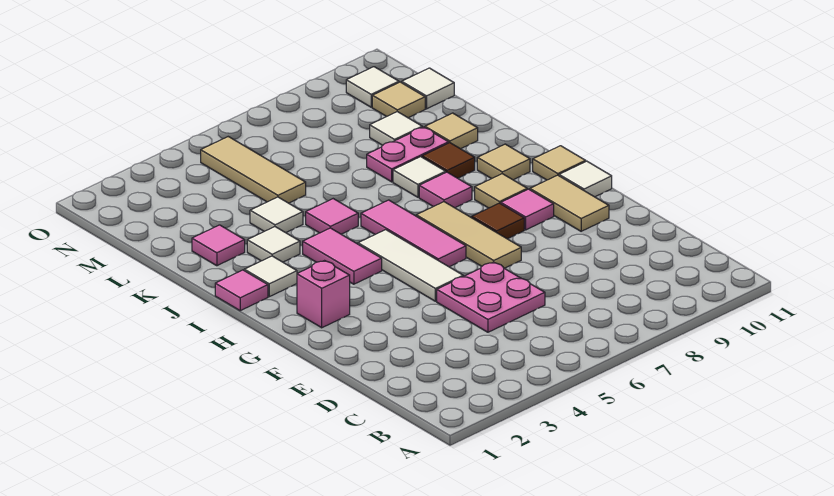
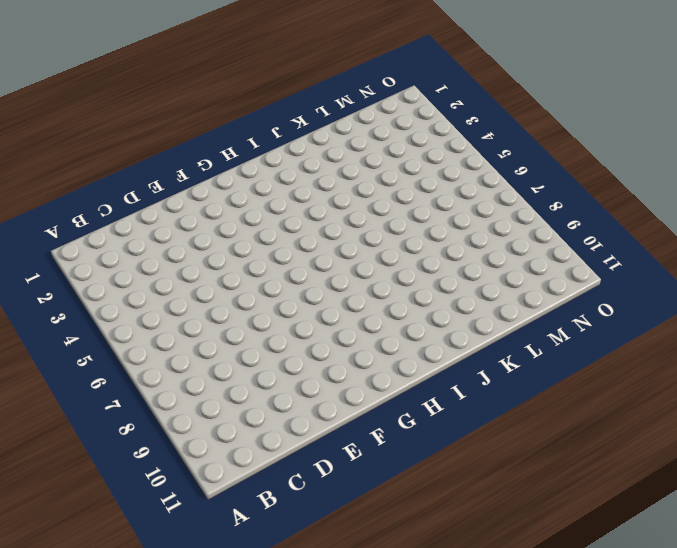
none -> pink 2x2 plate [437,262,545,332]
none -> white 1x3 tile [358,230,463,301]
none -> tan 1x3 tile [416,202,521,268]

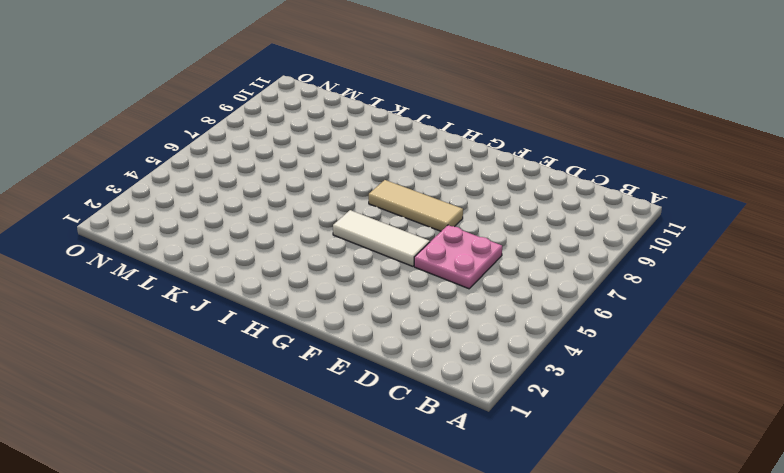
none -> tan 1x2 tile [530,175,609,231]
none -> pink 1x1 brick [297,261,350,328]
none -> pink 1x3 tile [361,200,466,267]

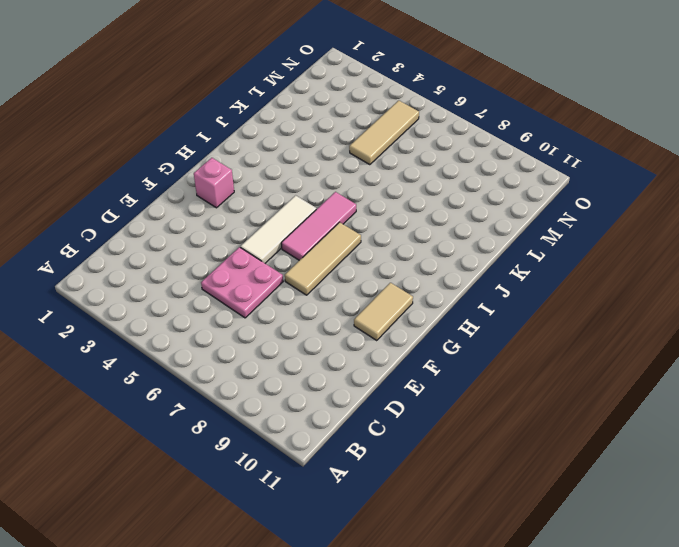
none -> brown 1x1 tile [472,203,524,239]
none -> pink 1x1 tile [501,189,554,230]
none -> white 1x1 tile [559,161,612,197]

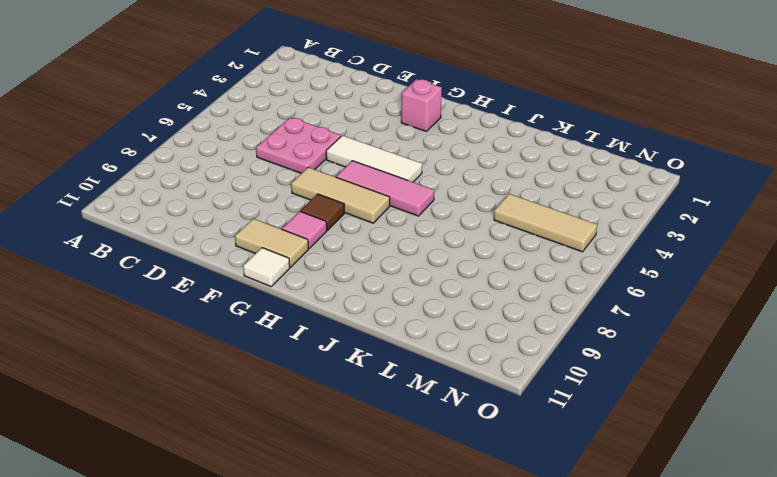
none -> pink 1x2 tile [303,228,382,284]
none -> tan 1x1 tile [475,174,527,208]
none -> tan 1x1 tile [533,146,586,180]

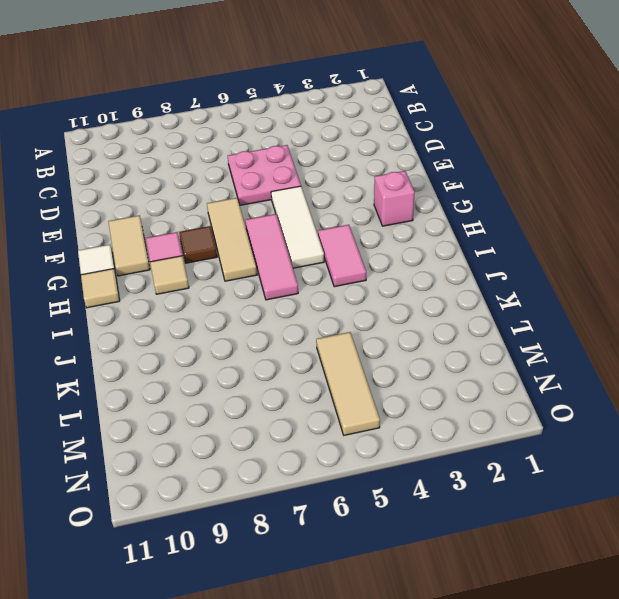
none -> pink 1x1 tile [215,270,268,311]
none -> white 1x1 tile [244,256,297,297]
none -> pink 1x1 tile [419,172,472,208]

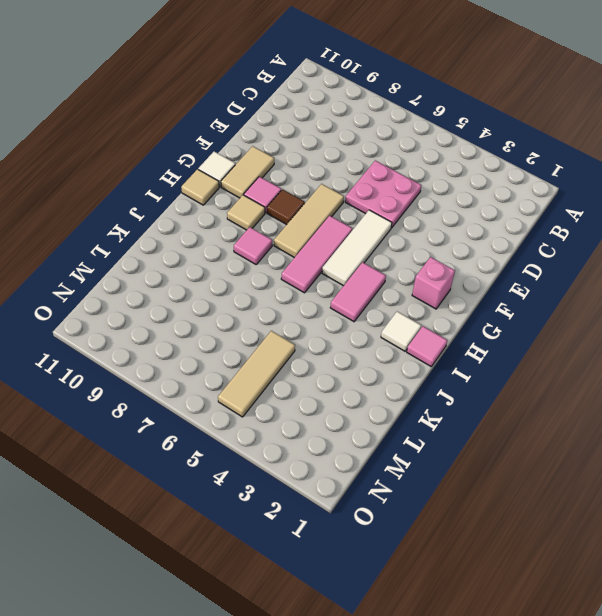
none -> tan 1x1 tile [477,144,530,180]
none -> white 1x1 tile [247,227,300,262]
none -> pink 1x1 tile [306,199,358,234]

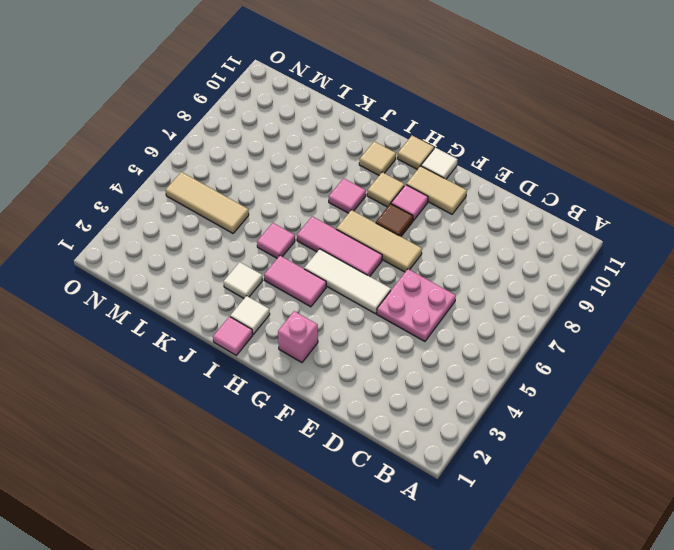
none -> white 1x1 tile [393,157,446,197]
none -> brown 1x1 tile [422,143,475,178]
none -> pink 1x1 tile [192,225,245,266]

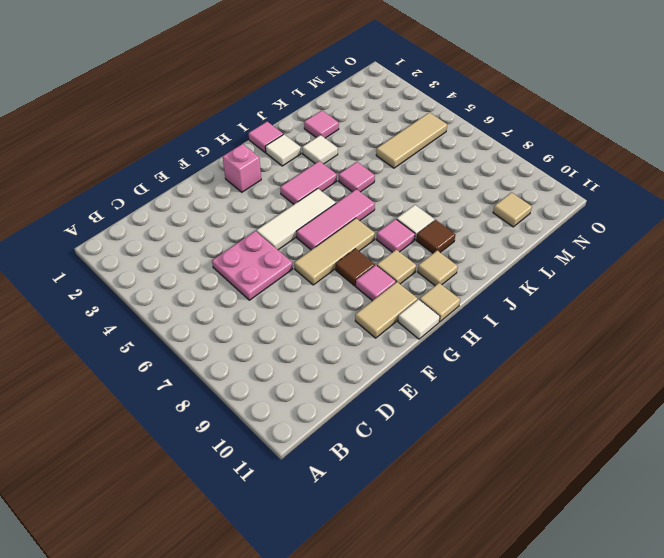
none -> white 1x1 tile [250,197,303,233]
none -> pink 1x2 plate [367,127,449,182]
none -> tan 1x1 tile [425,113,478,149]

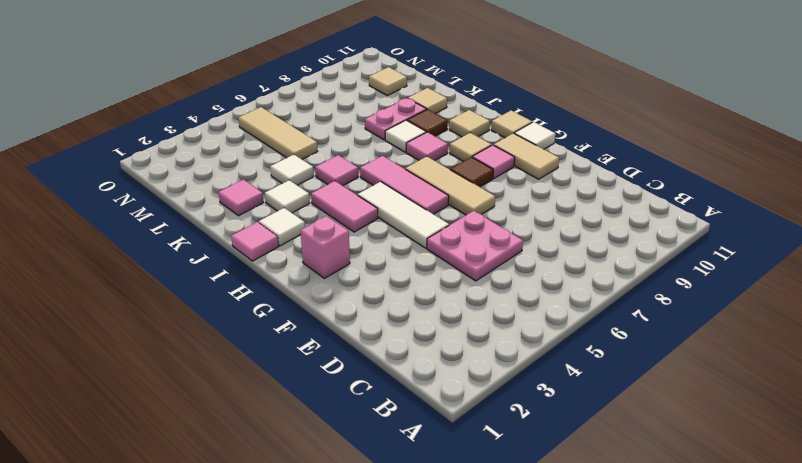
none -> white 1x1 tile [370,112,422,145]
none -> white 1x1 tile [402,68,454,109]
none -> white 1x1 tile [346,67,399,107]

